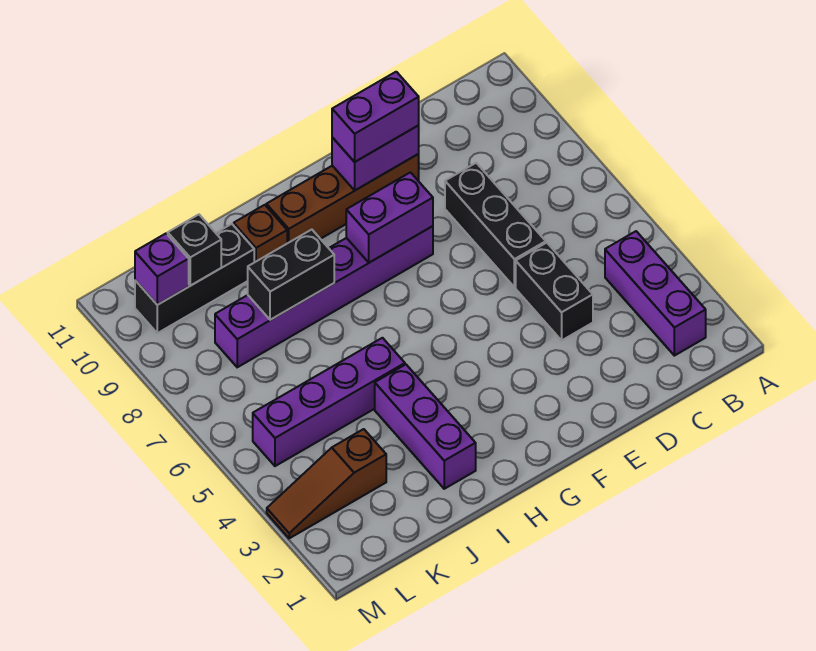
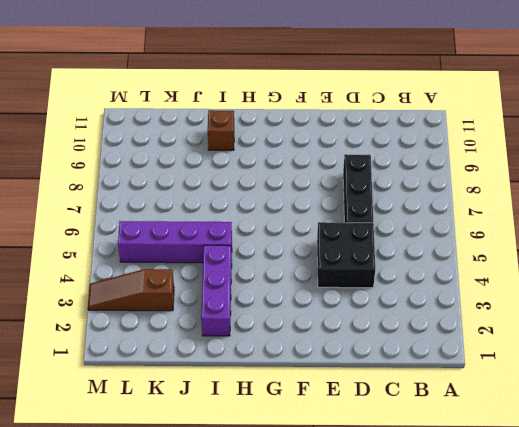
black 2x2 brick [317,222,375,288] -> black 1x2 brick [516,243,593,340]
none -> purple 1x3 brick [605,231,706,356]
none -> brown 1x4 brick [266,154,419,243]
none -> purple 1x6 brick [215,226,433,367]

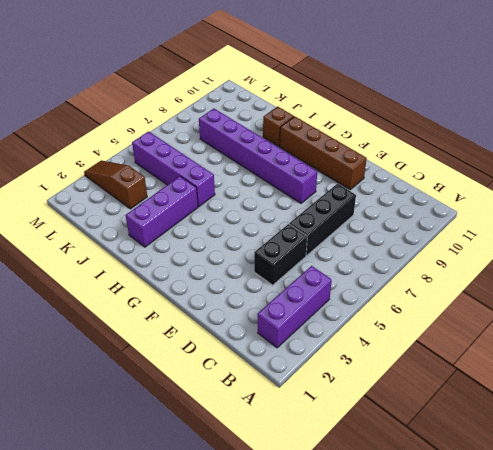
none -> black 1x3 brick [135,224,254,333]
none -> purple 1x2 brick [332,125,419,190]
none -> purple 1x2 brick [346,172,433,263]

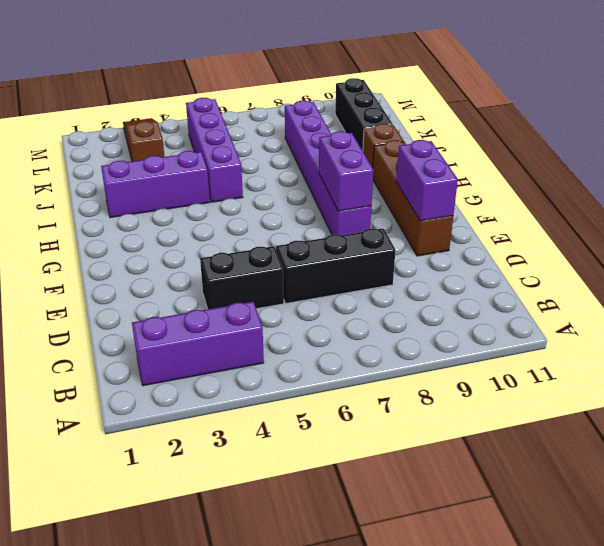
none -> black 1x2 brick [248,230,334,320]
none -> black 1x1 brick [168,215,221,286]
none -> purple 1x1 brick [135,234,189,305]

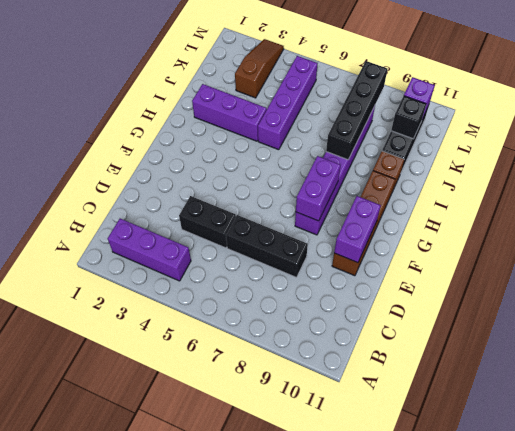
black 1x4 brick [326,61,387,160] -> black 1x2 brick [248,230,334,320]
none -> purple 1x2 brick [332,72,419,162]

